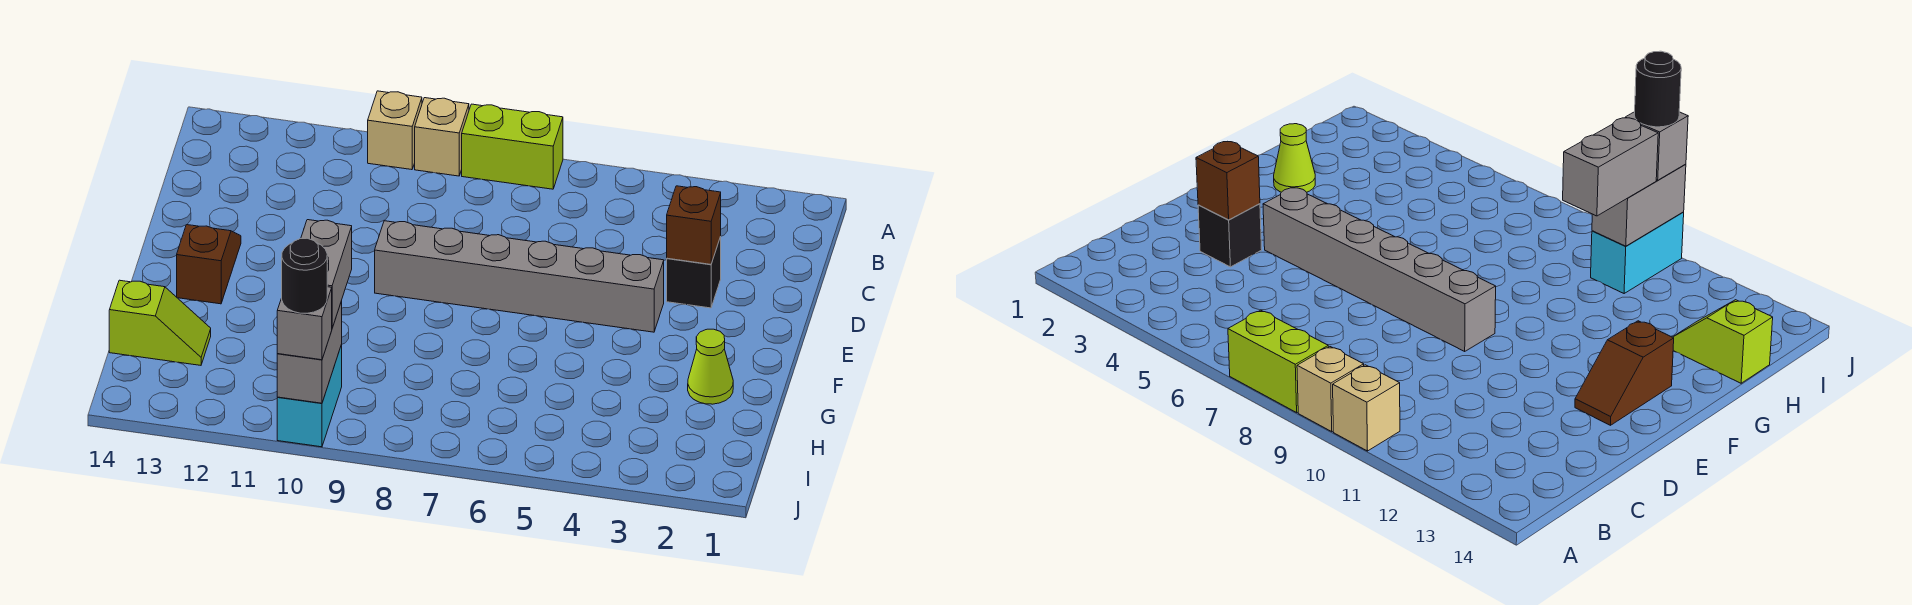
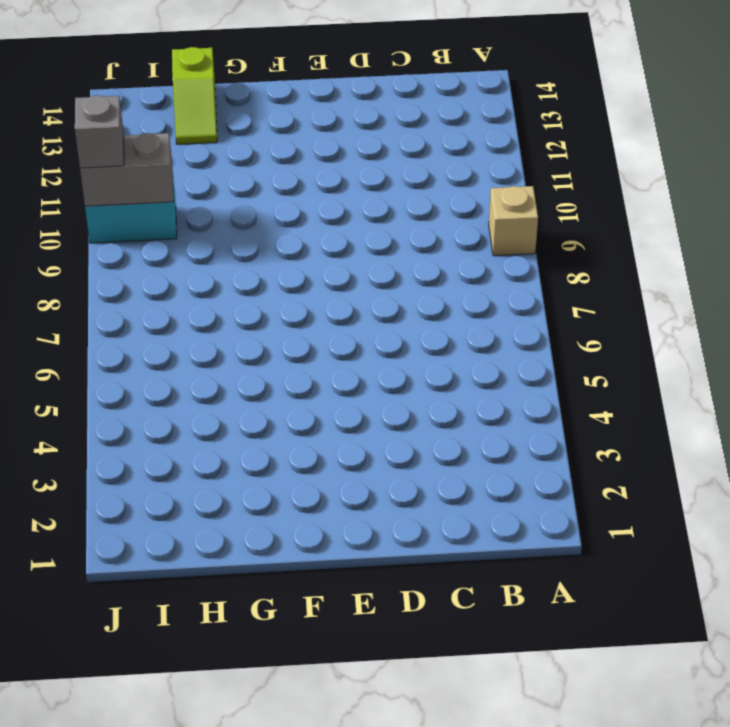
none -> lime 1x2 brick [462,104,563,189]
none -> tan 1x1 brick [368,91,422,170]
none -> black 1x1 brick [667,237,721,308]

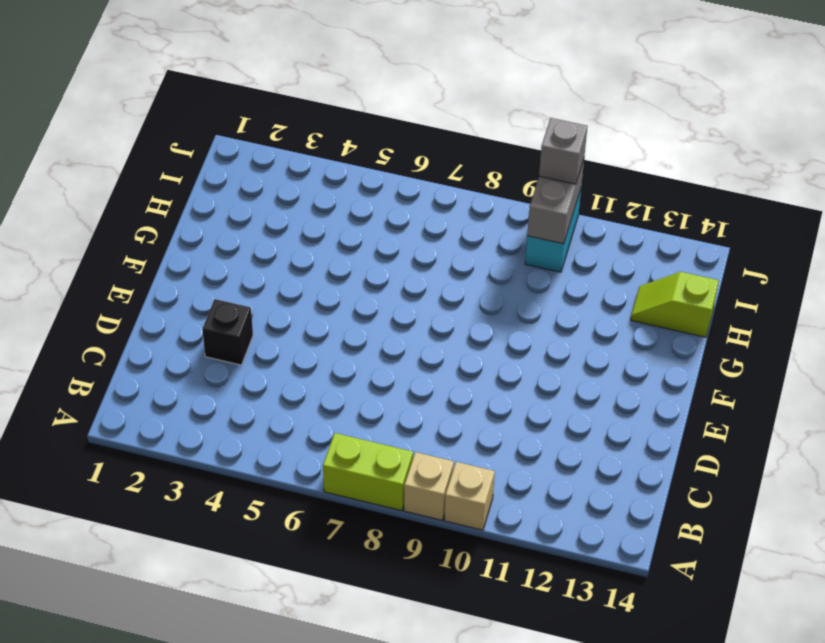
none -> grey 1x6 brick [375,221,664,332]
none -> brown 1x2 slope [177,225,241,304]
none -> lime 1x1 cone [688,329,733,404]

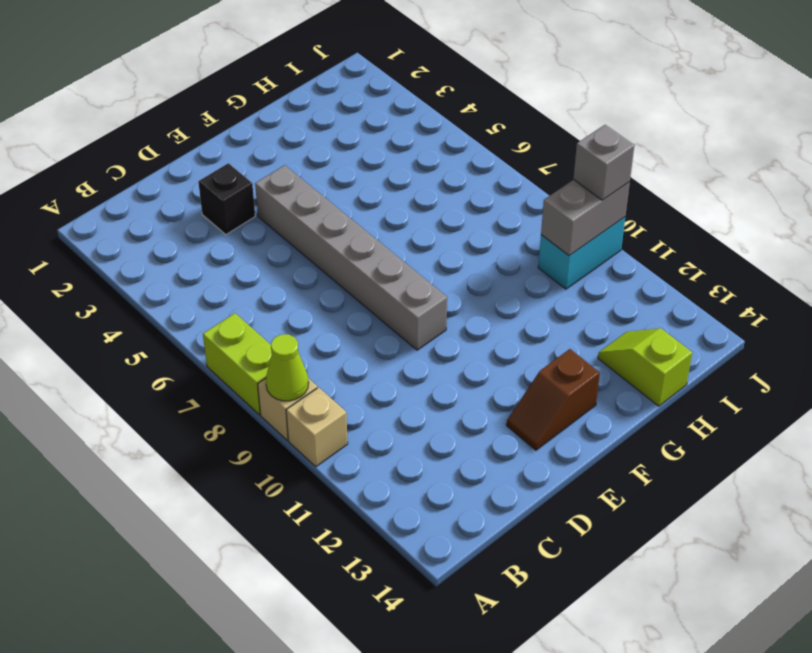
lime 1x1 cone [266,334,309,401] -> lime 1x1 cone moved to [688,329,733,404]
none -> brown 1x1 brick [667,186,721,264]
none -> grey 1x2 brick [301,220,352,328]
none -> black 1x1 round brick [282,238,327,313]

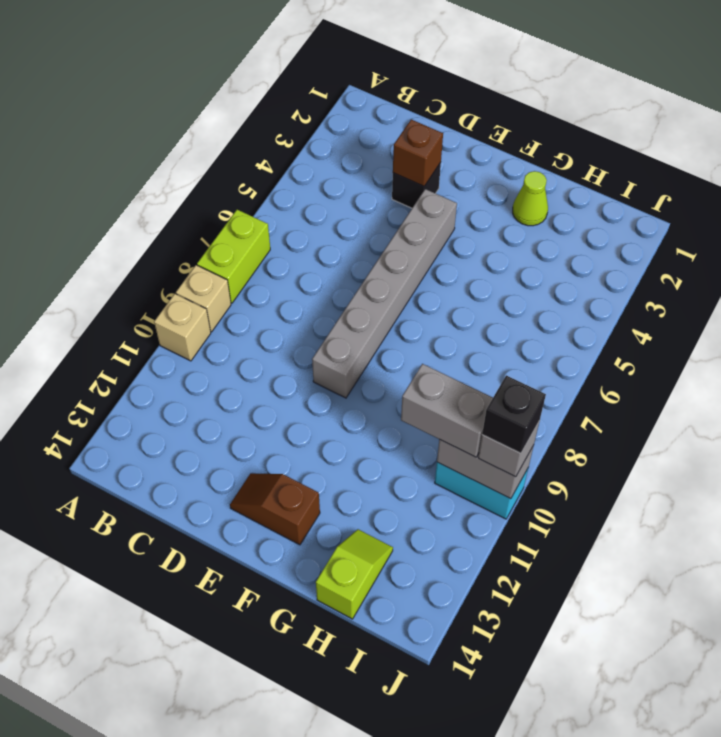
black 1x1 brick [482,375,546,453] -> black 1x1 round brick [282,238,327,313]

